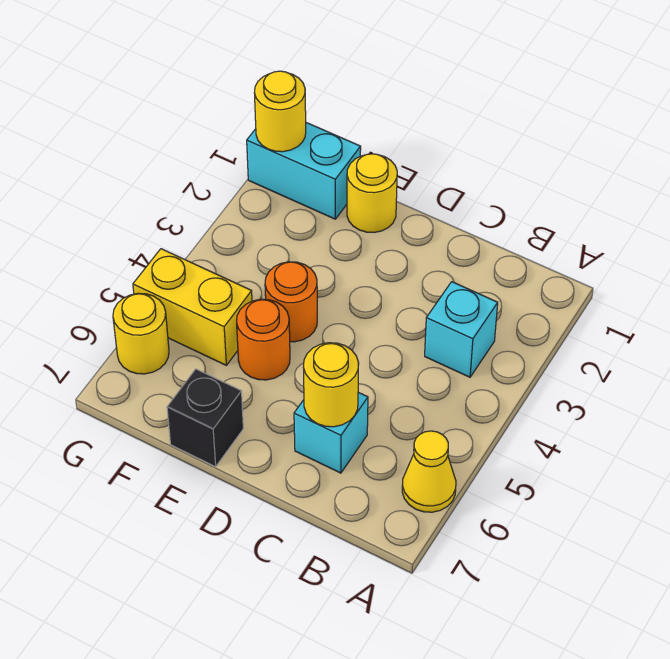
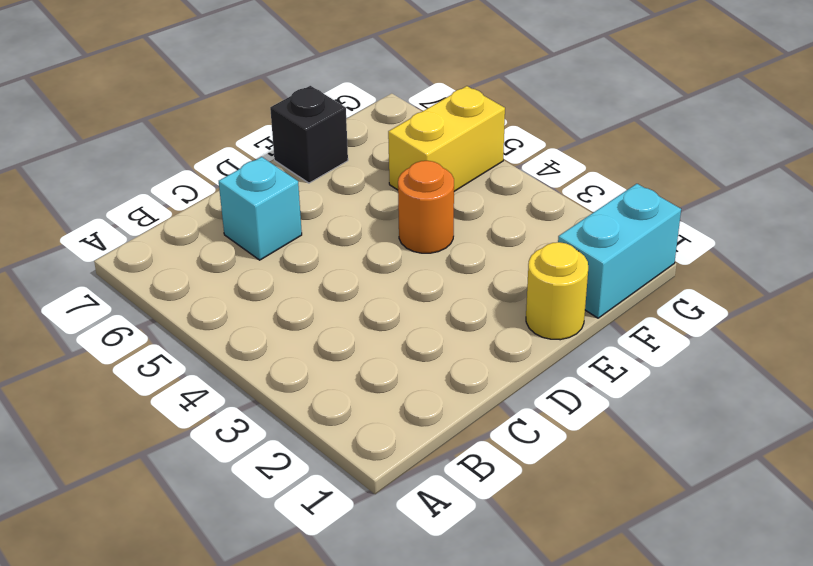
none -> yellow 1x1 cone [402,431,456,512]
none -> cyan 1x1 brick [425,282,498,377]
none -> orange 1x1 round brick [237,299,290,380]

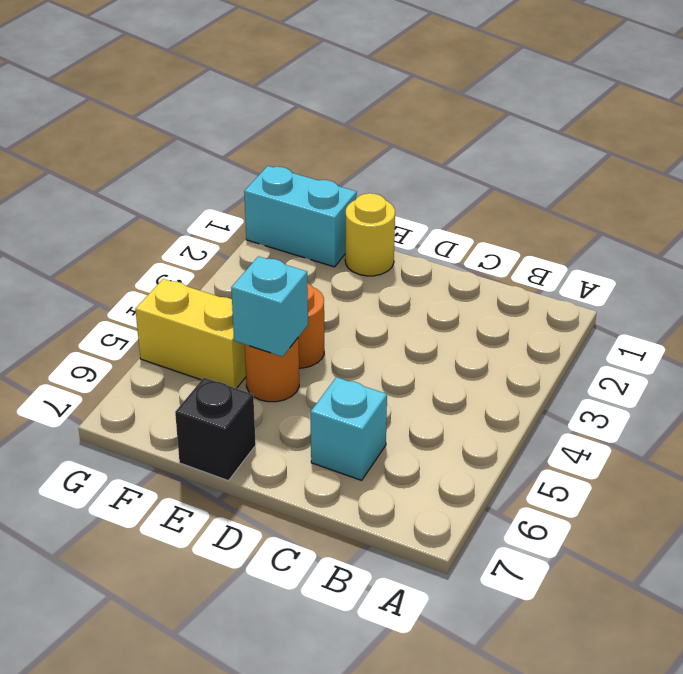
cyan 1x1 brick [231,256,308,357] -> cyan 1x1 brick moved to [425,282,498,377]
none -> yellow 1x1 cone [402,431,456,512]
none -> yellow 1x1 round brick [113,293,169,374]
none -> yellow 1x1 round brick [303,343,359,427]

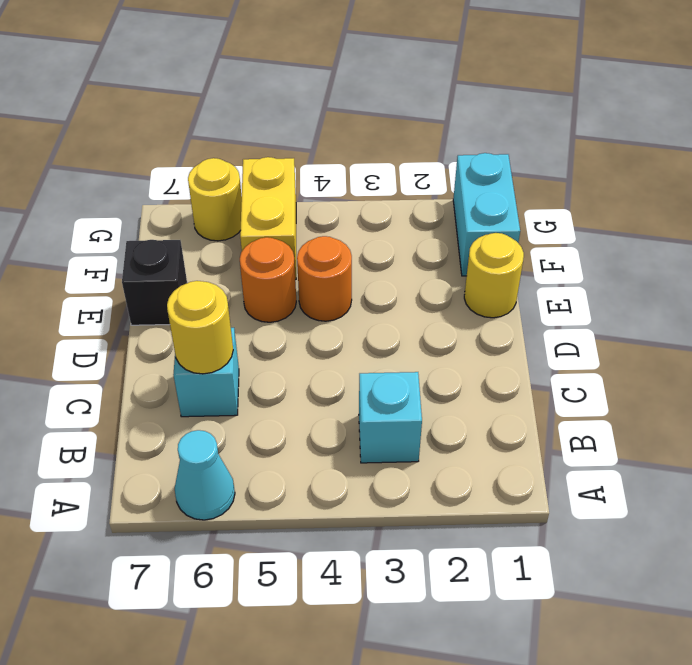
cyan 1x1 cone [175,430,235,520] -> yellow 1x1 cone [402,431,456,512]
none -> yellow 1x1 round brick [254,71,306,152]

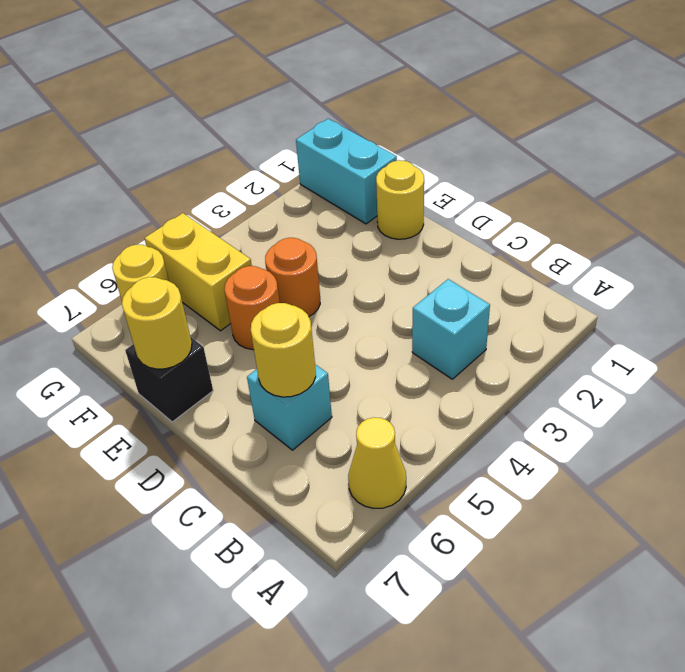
yellow 1x1 round brick [122,277,192,369] -> yellow 1x1 round brick moved to [254,71,306,152]

